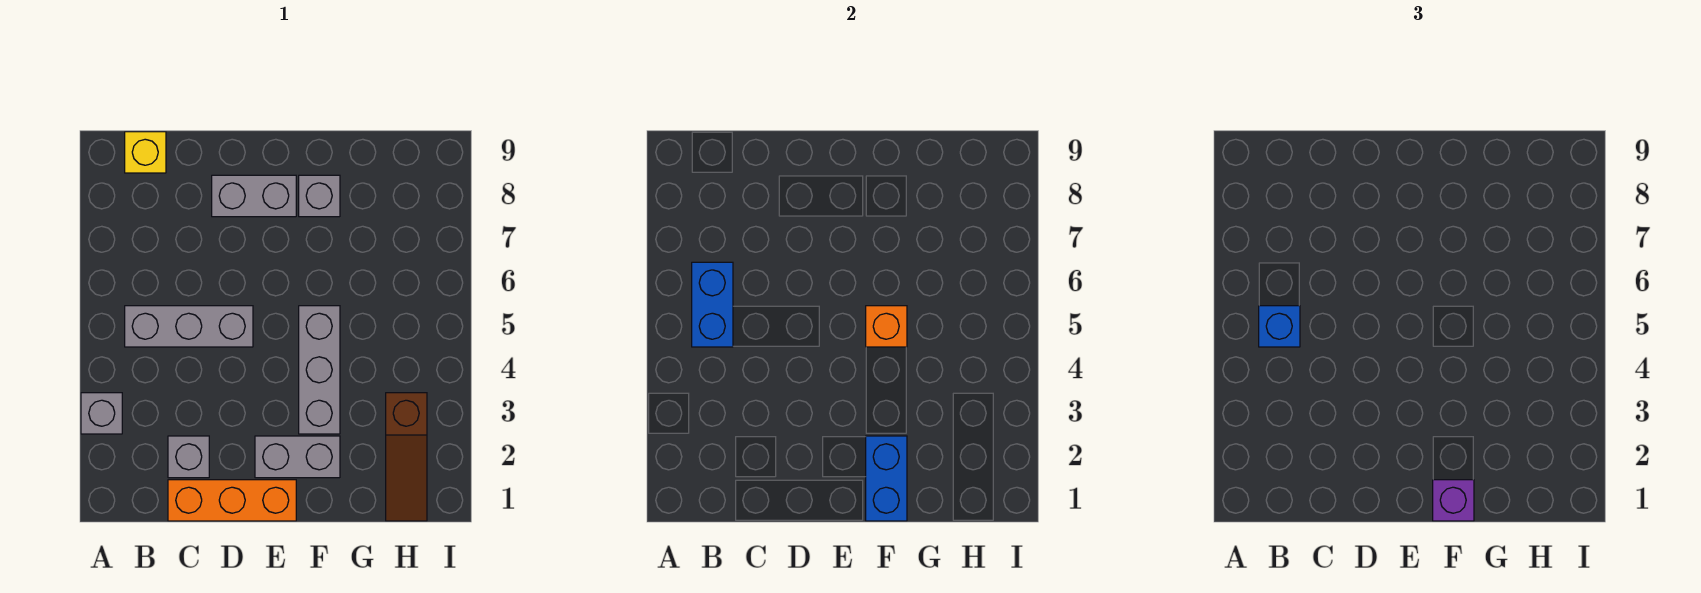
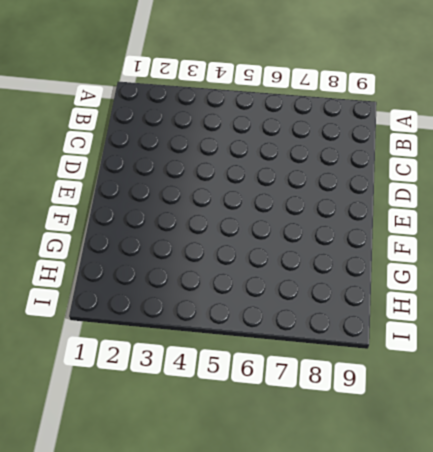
none -> grey 1x1 brick [81,393,122,434]
none -> grey 1x3 brick [125,306,253,347]
none -> yellow 1x1 brick [125,132,166,173]

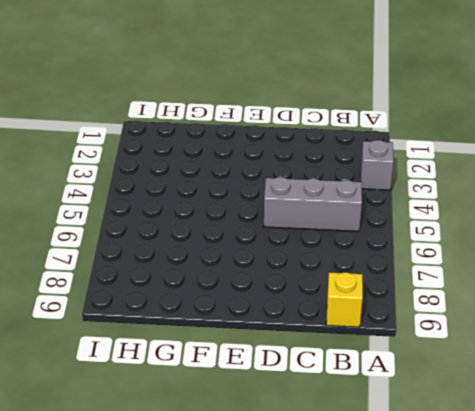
none -> orange 1x3 brick [168,480,296,521]
none -> grey 1x1 brick [168,436,209,478]
none -> grey 1x2 brick [212,175,296,217]

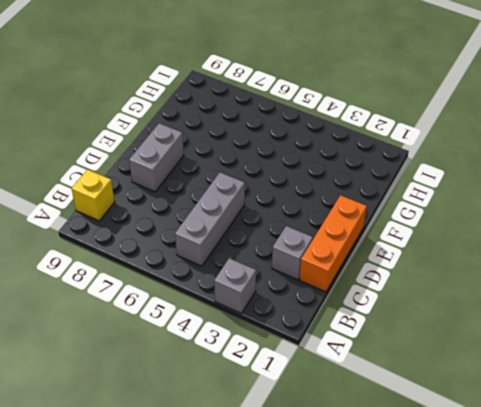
none -> grey 1x2 brick [255,436,340,478]
none -> grey 1x3 brick [299,306,340,434]
none -> grey 1x1 brick [299,175,340,217]

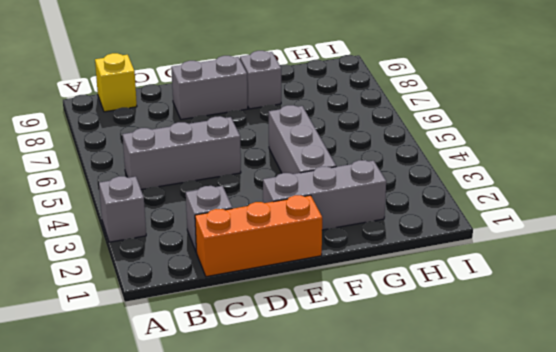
grey 1x3 brick [263,160,386,230] -> grey 1x2 brick [255,436,340,478]
none -> brown 1x3 slope [386,393,427,521]
none -> blue 1x2 brick [692,262,733,347]
none -> blue 1x2 brick [866,436,907,521]

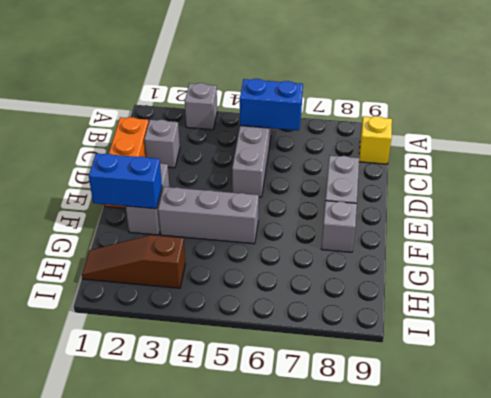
none -> orange 1x1 brick [866,306,907,347]
none -> blue 1x1 brick [1259,306,1300,347]
none -> purple 1x1 brick [1433,480,1474,521]

